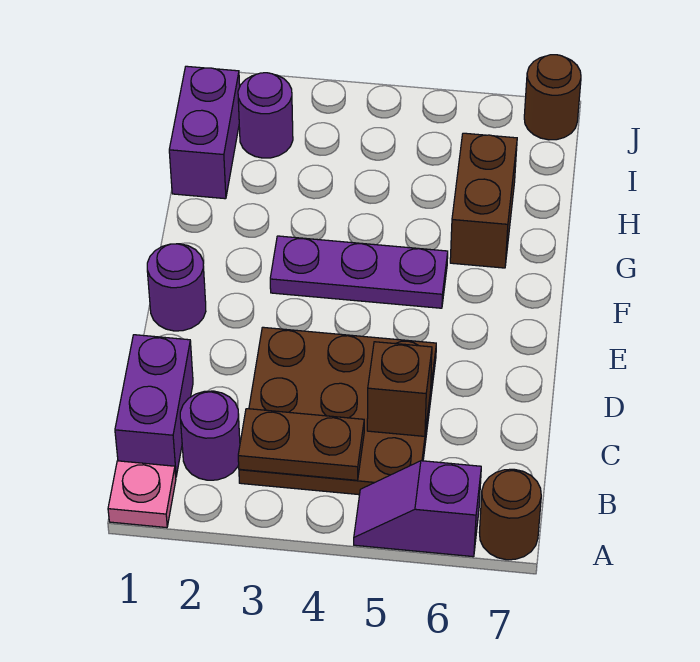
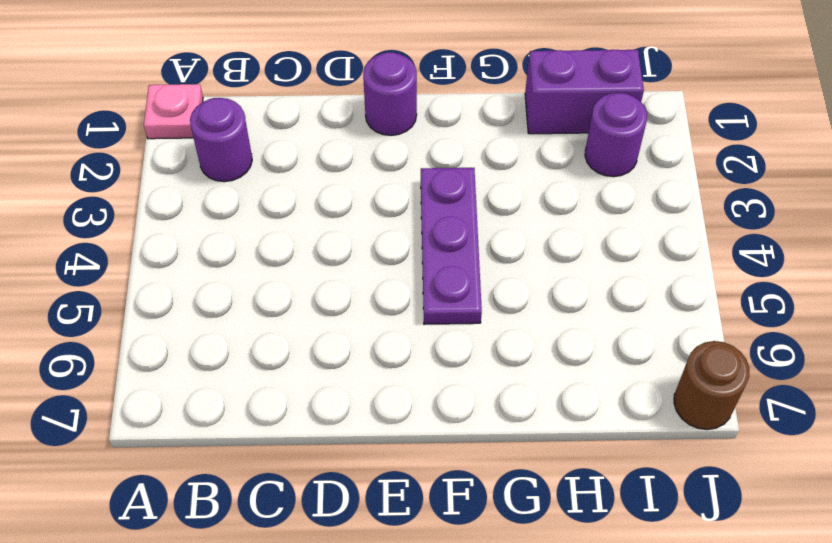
none -> purple 1x2 slope [354,461,481,557]
none -> brown 1x1 round brick [479,469,541,560]
none -> purple 1x2 brick [115,335,193,476]

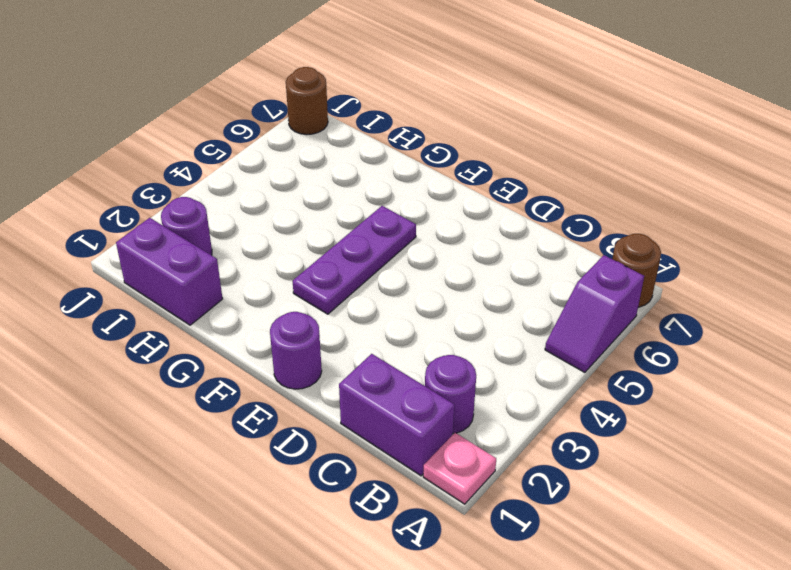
none -> brown 3x3 plate [239,327,436,495]
none -> brown 1x2 brick [450,133,517,268]
none -> brown 1x2 plate [238,409,364,480]

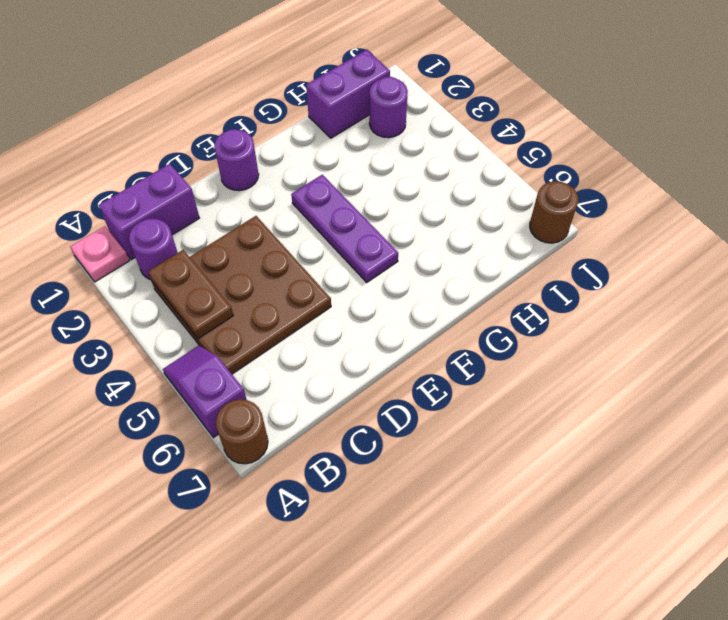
none -> brown 1x2 brick [450,133,517,268]
none -> brown 1x1 brick [367,342,432,436]

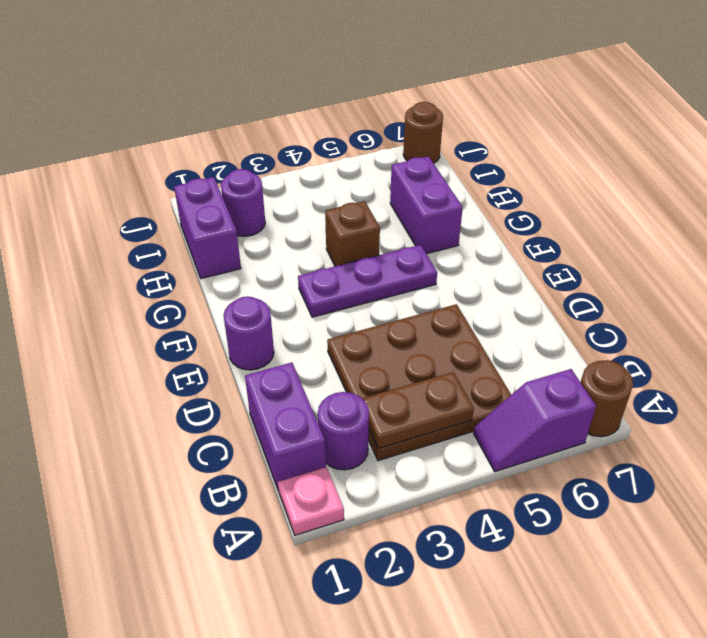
brown 1x1 brick [325,201,380,266] -> brown 1x1 brick moved to [367,342,432,436]
purple 1x2 brick [390,156,463,254] -> brown 1x2 brick [450,133,517,268]

